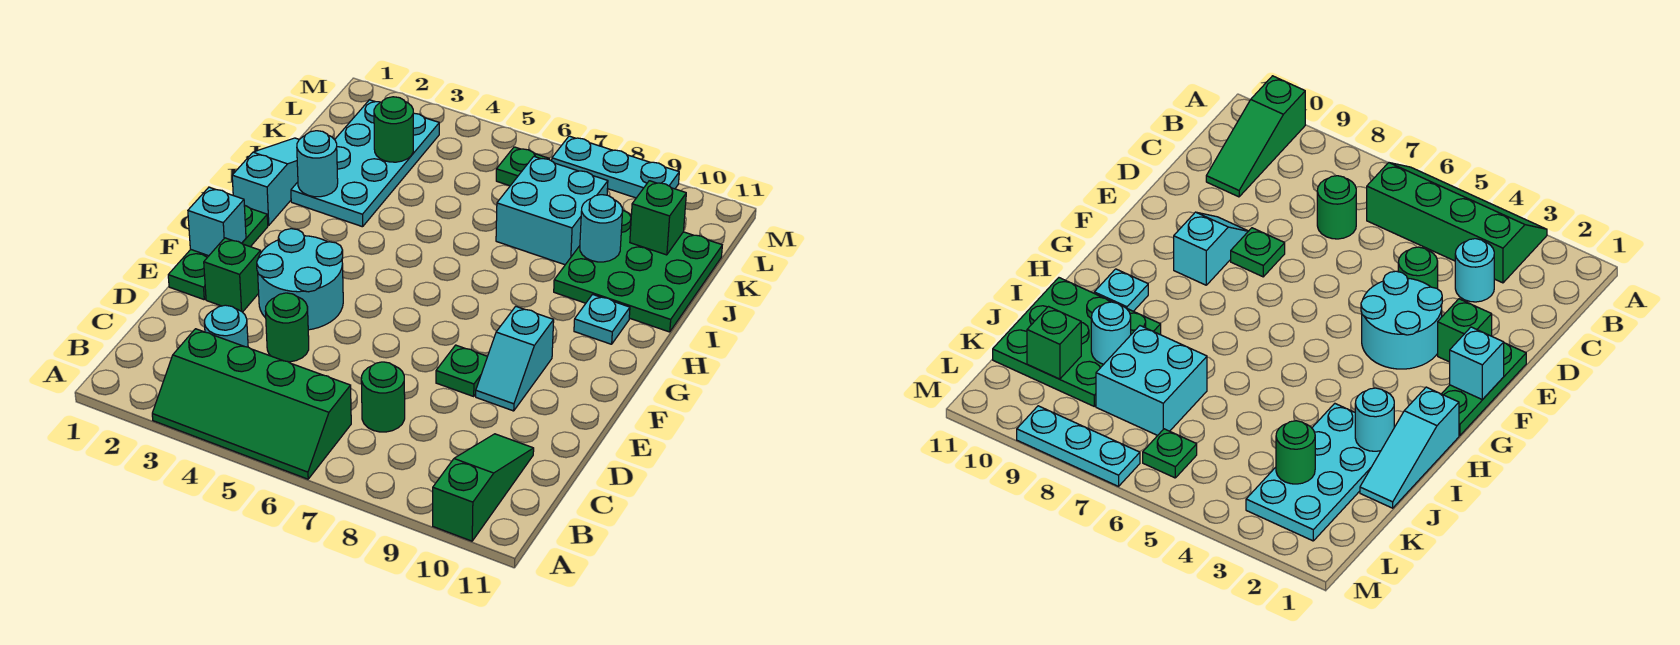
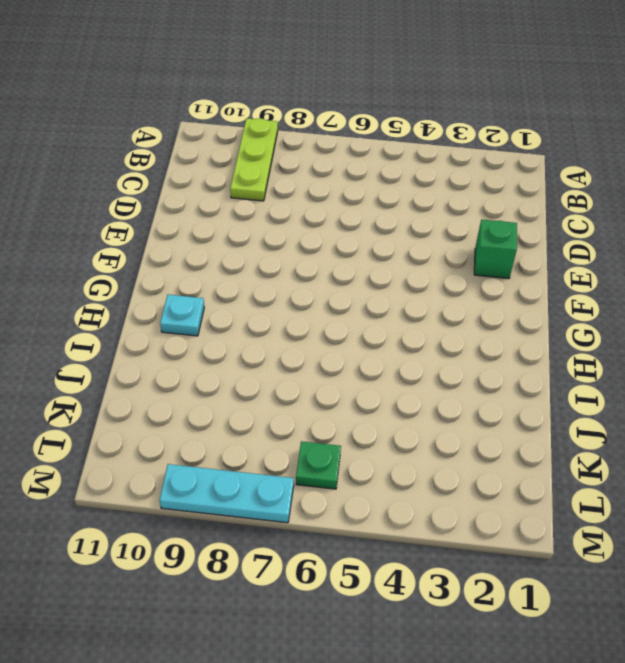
lime 1x3 plate [230,118,278,201] -> none
none -> green 2x4 slope [152,329,351,479]
none -> green 1x3 slope [433,434,534,541]
none -> cyan 1x1 round brick [204,305,248,347]

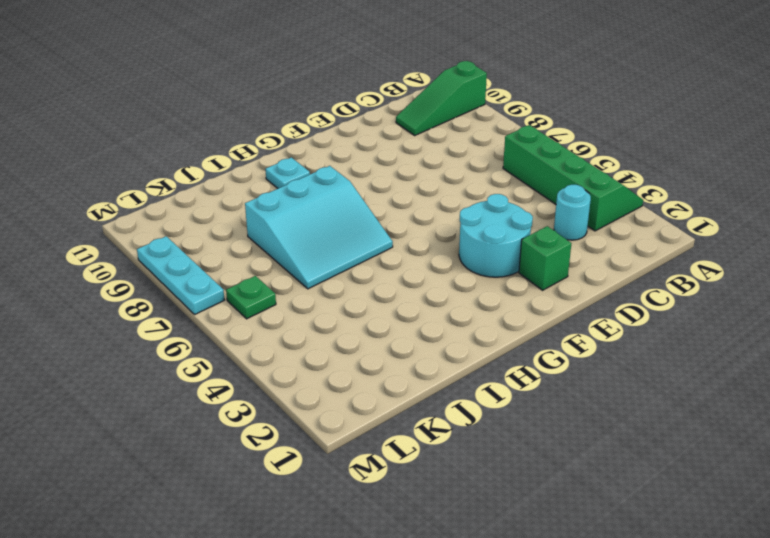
cyan 3x3 slope [245,166,393,289] -> cyan 2x2 brick [496,157,608,265]
none -> green 1x1 round brick [361,362,405,432]
none -> green 1x1 round brick [265,293,309,362]
none -> green 1x3 plate [168,205,268,300]

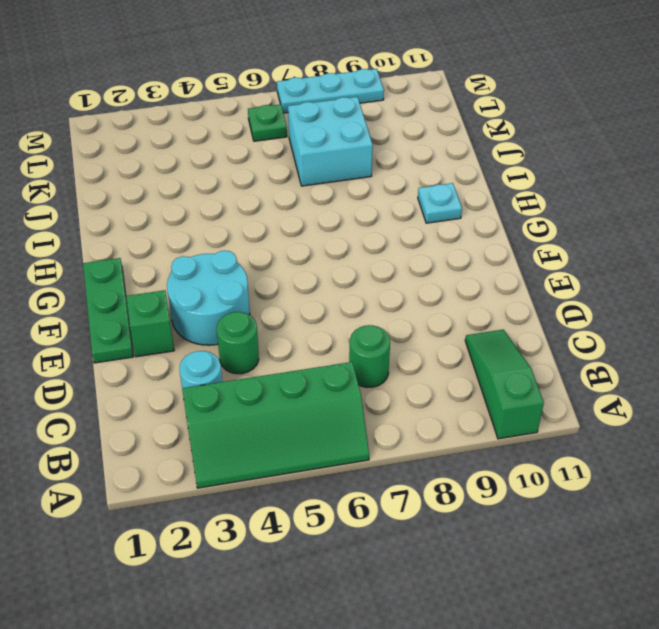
none -> green 1x1 plate [436,345,487,396]
none -> cyan 1x2 slope [476,306,554,411]
none -> cyan 1x3 slope [232,138,299,225]

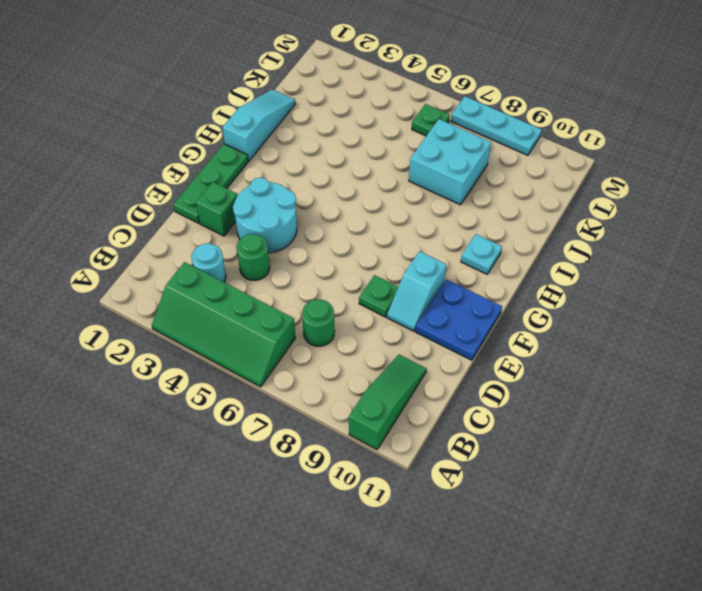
blue 2x2 plate [415,279,502,360] -> none
none -> cyan 2x4 plate [291,100,439,227]
none -> green 3x3 plate [554,210,722,332]
none -> cyan 1x1 brick [188,187,246,256]

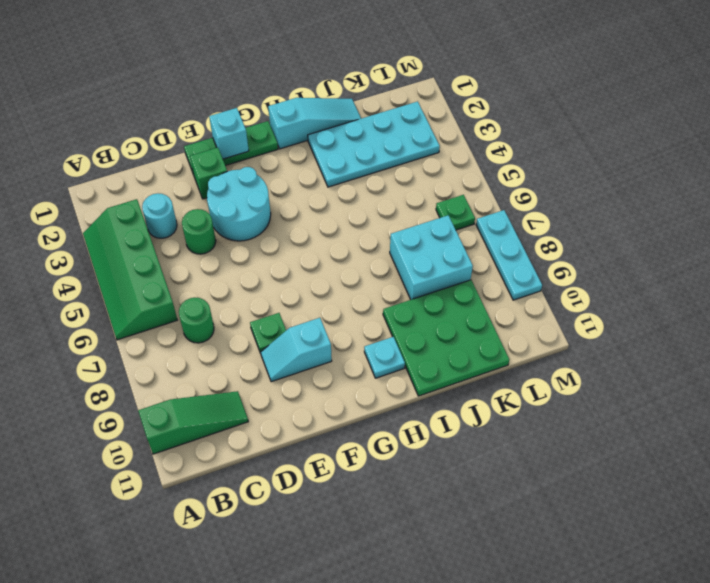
none -> cyan 1x1 round brick [297,131,338,197]
none -> cyan 1x1 round brick [580,195,622,262]
none -> green 1x1 round brick [374,97,413,162]

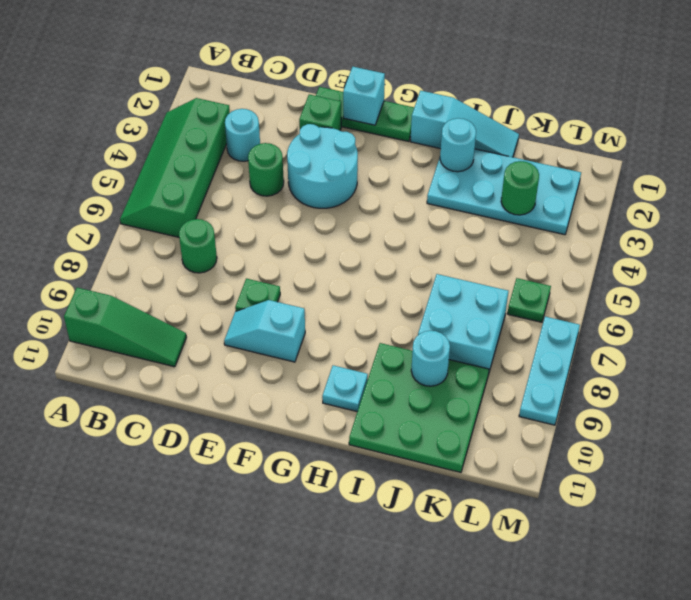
none -> green 1x1 brick [630,181,686,255]

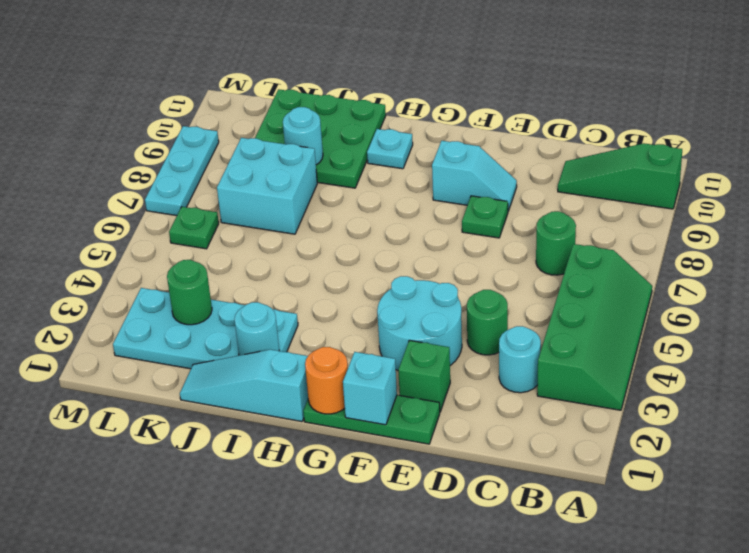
orange 1x1 round brick [305,347,348,414] -> none
none -> green 1x1 brick [630,181,686,255]

